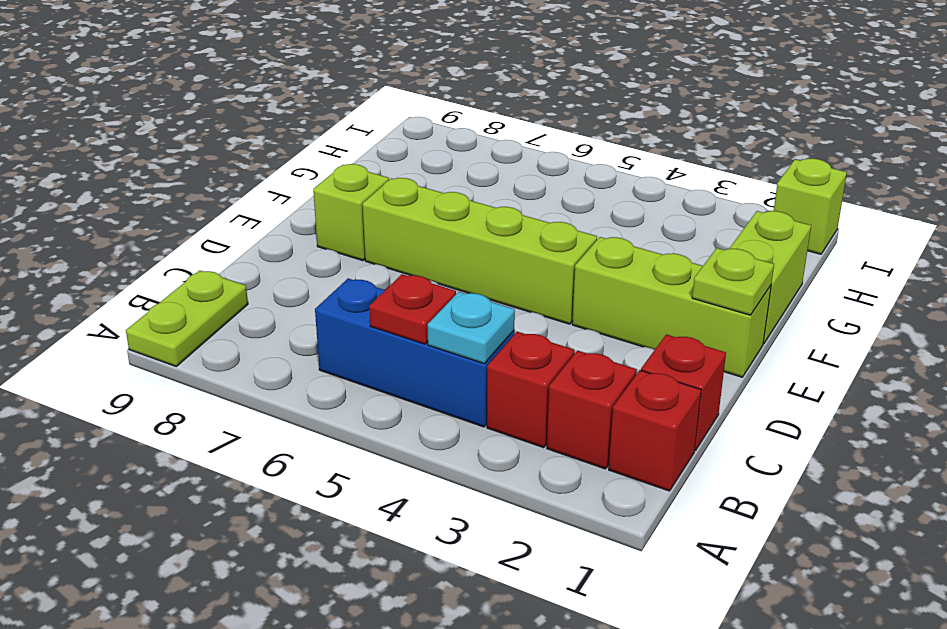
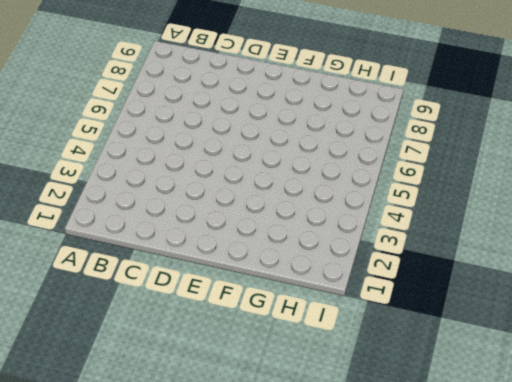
none -> lime 1x2 plate [126,270,248,366]
none -> red 1x1 brick [609,370,701,491]
none -> red 1x1 brick [547,351,637,469]

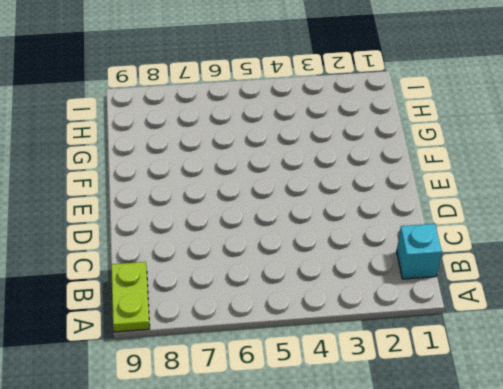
cyan 1x1 brick [397,224,442,279] -> red 1x1 brick [609,370,701,491]
none -> red 1x1 brick [547,351,637,469]
none -> red 1x1 brick [487,332,574,448]
none -> blue 1x3 brick [315,278,514,427]

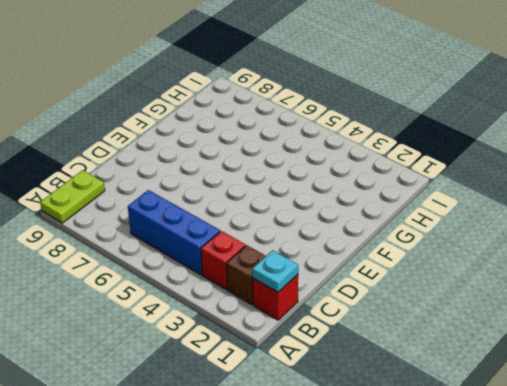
cyan 1x1 plate [252,250,298,292] -> cyan 1x1 plate moved to [428,292,515,364]
brown 1x1 brick [226,245,266,305] -> red 1x1 brick [547,351,637,469]
none -> red 1x1 brick [641,334,726,450]
none -> lime 1x3 brick [572,237,771,377]
none -> lime 1x4 brick [363,178,597,324]

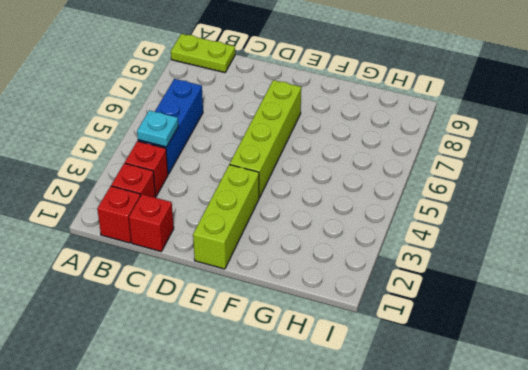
none -> lime 1x1 brick [313,164,389,261]
none -> lime 1x2 brick [729,211,811,344]
none -> lime 1x1 brick [774,158,847,254]

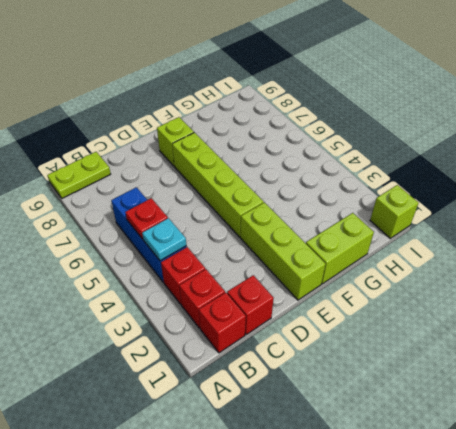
none -> lime 1x1 plate [692,248,774,315]

